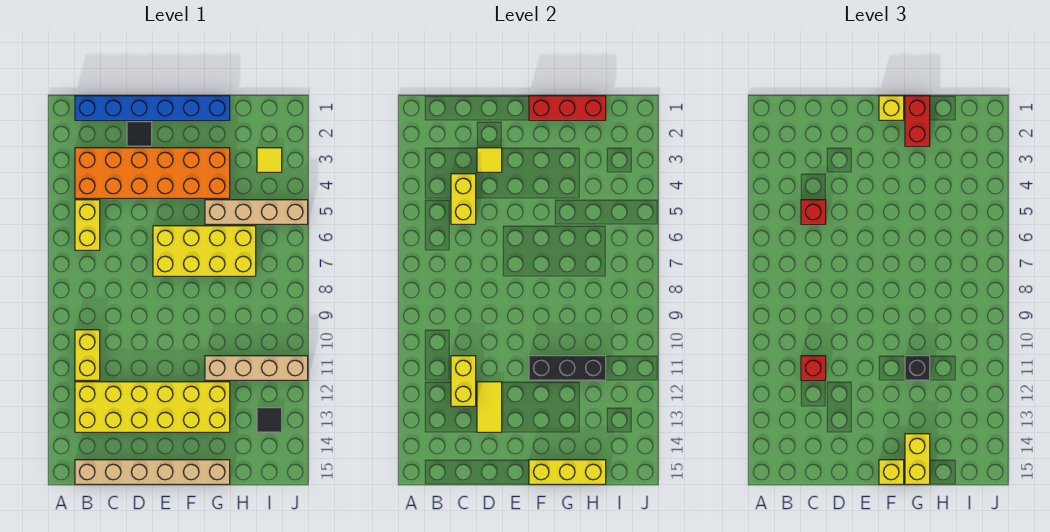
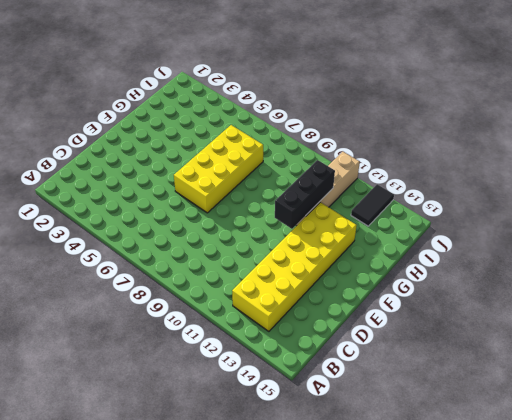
black 1x2 tile [351,184,394,226] -> black 1x1 tile [257,408,282,432]
none -> blue 1x6 brick [75,96,230,120]
none -> orange 2x6 brick [75,148,230,198]
none -> yellow 1x2 brick [75,200,100,250]

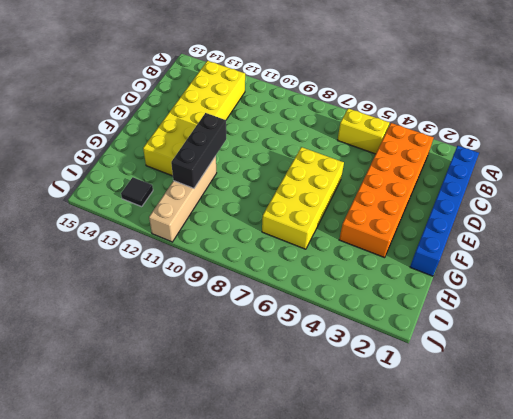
none -> yellow 1x2 brick [75,330,100,380]
none -> tan 1x6 brick [75,460,230,484]
none -> black 1x1 tile [127,122,152,146]

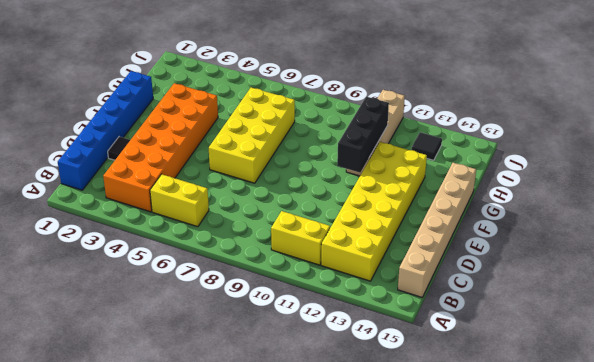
none -> tan 1x4 brick [205,200,308,224]
none -> yellow 1x1 tile [257,148,282,172]
none -> yellow 1x2 brick [451,174,476,224]

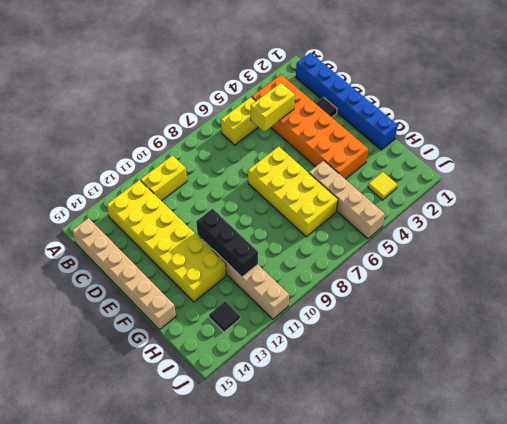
none -> yellow 1x2 brick [451,356,476,406]
none -> yellow 1x1 tile [477,148,502,172]
none -> yellow 1x2 tile [477,382,502,432]

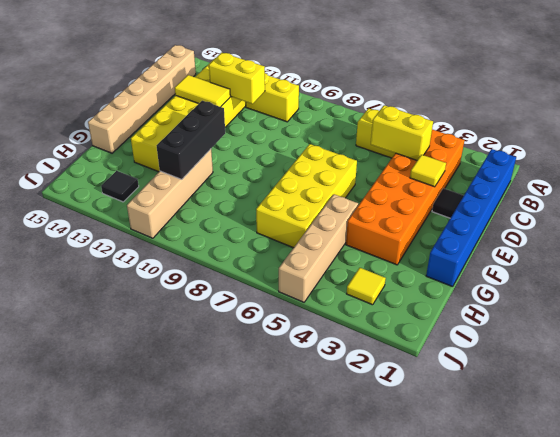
none -> red 1x3 brick [529,96,606,120]
none -> yellow 1x3 brick [529,460,606,484]
none -> red 1x1 brick [801,200,826,224]

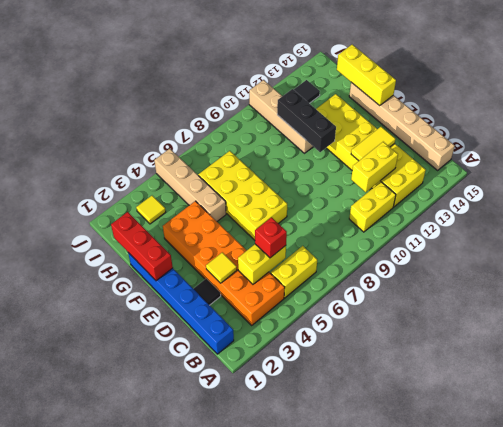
none -> red 1x1 brick [801,356,826,380]
none -> yellow 1x1 brick [879,96,904,120]
none -> yellow 1x1 brick [879,460,904,484]

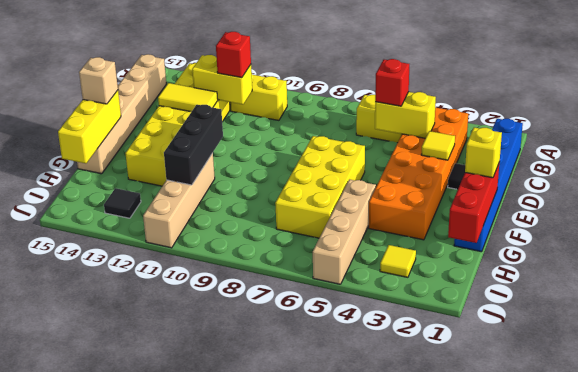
tan 1x1 brick [79,57,118,104] -> yellow 1x1 brick [879,460,904,484]
none -> red 1x2 brick [905,96,930,146]
none -> black 1x1 brick [905,356,930,380]
none -> yellow 1x2 brick [905,434,930,484]

